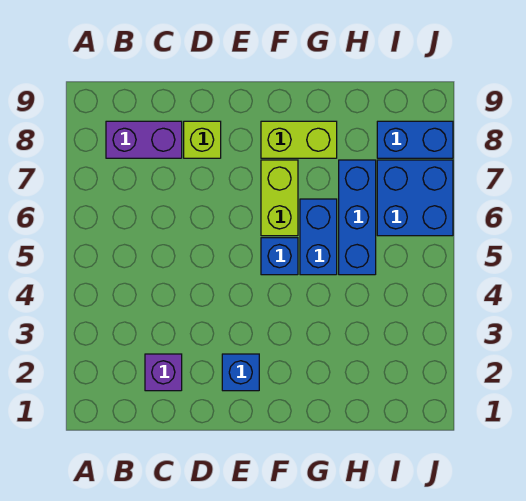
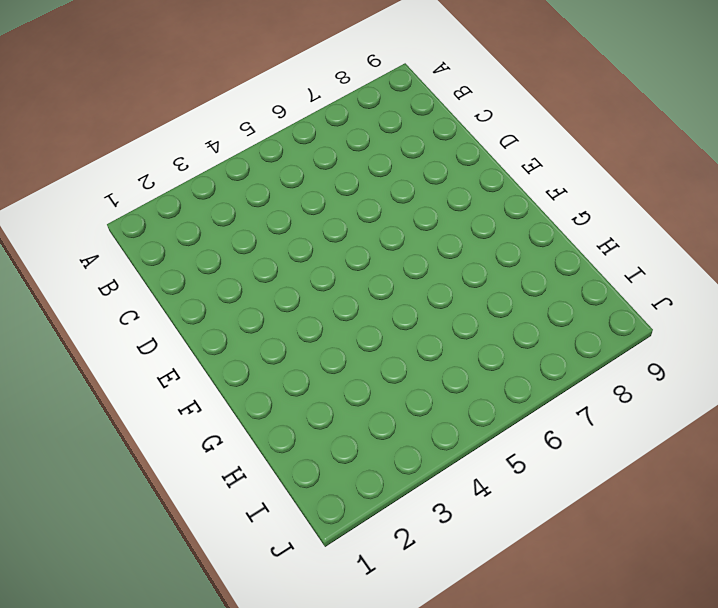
none -> purple 1x2 brick [106,121,182,158]
none -> purple 1x1 brick [145,354,182,391]

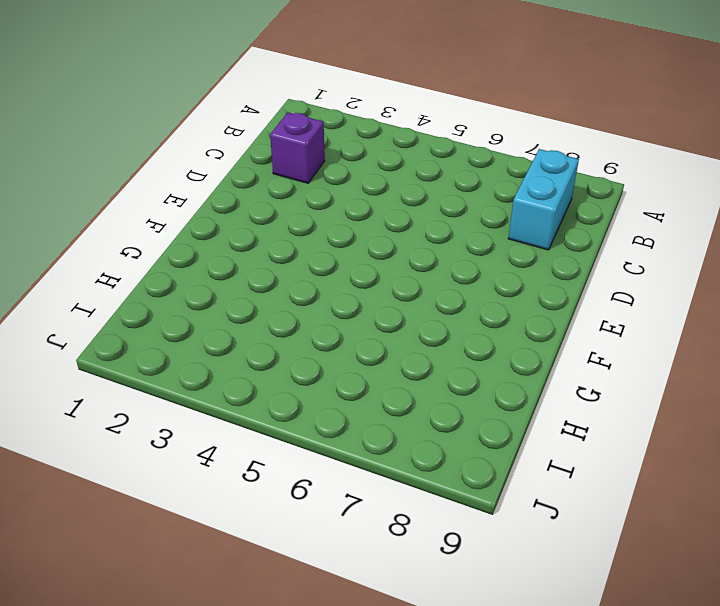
cyan 1x2 brick [508,149,579,250] -> purple 1x2 brick [106,121,182,158]
none -> lime 1x1 brick [184,121,221,158]
none -> blue 1x1 brick [222,354,259,391]

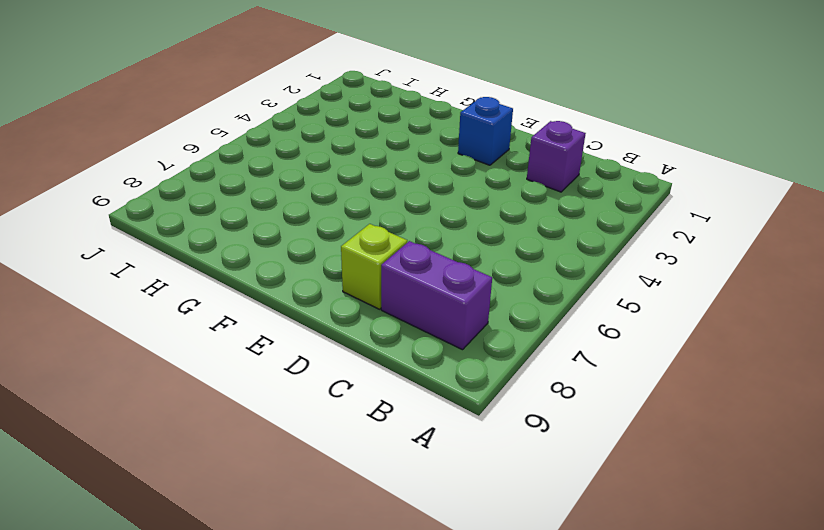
none -> blue 1x1 brick [261,238,298,275]
none -> lime 1x2 brick [261,160,298,236]

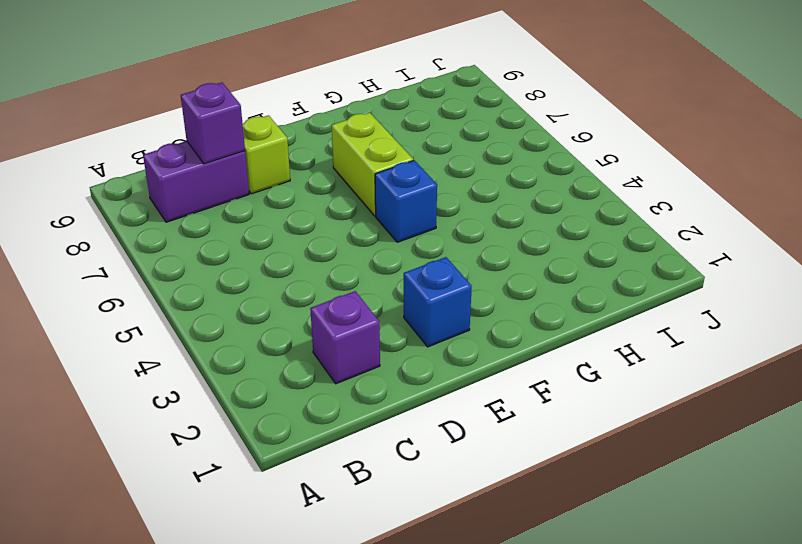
purple 1x1 brick [181,82,245,164] -> none
none -> lime 1x2 brick [261,121,337,158]
none -> blue 1x2 brick [300,199,337,275]

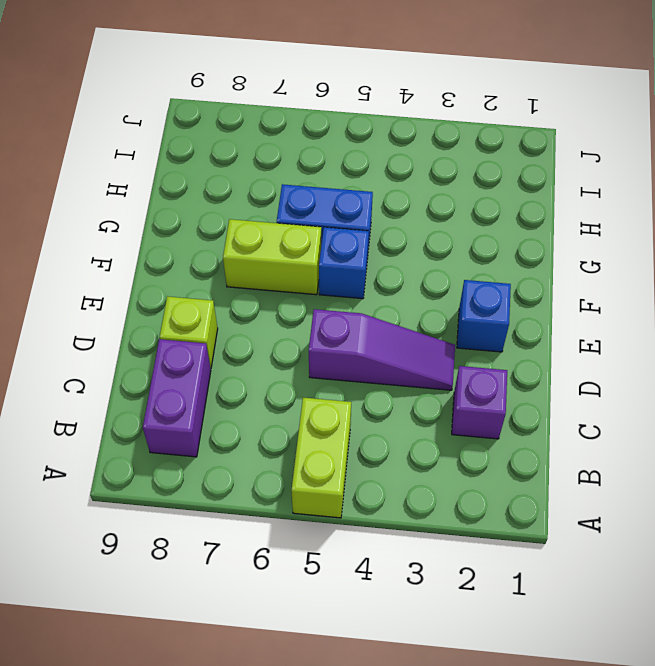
lime 1x2 brick [291,398,351,518] -> lime 1x2 brick moved to [261,121,337,158]
purple 1x3 slope [309,309,455,390] -> none
none -> blue 1x3 brick [339,160,376,275]
none -> blue 2x2 brick [377,160,453,236]

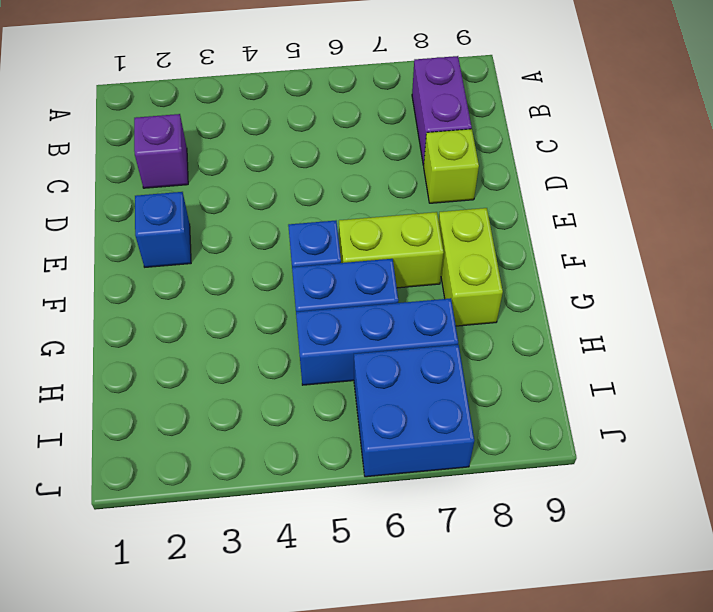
none -> blue 1x2 brick [377,121,453,158]

